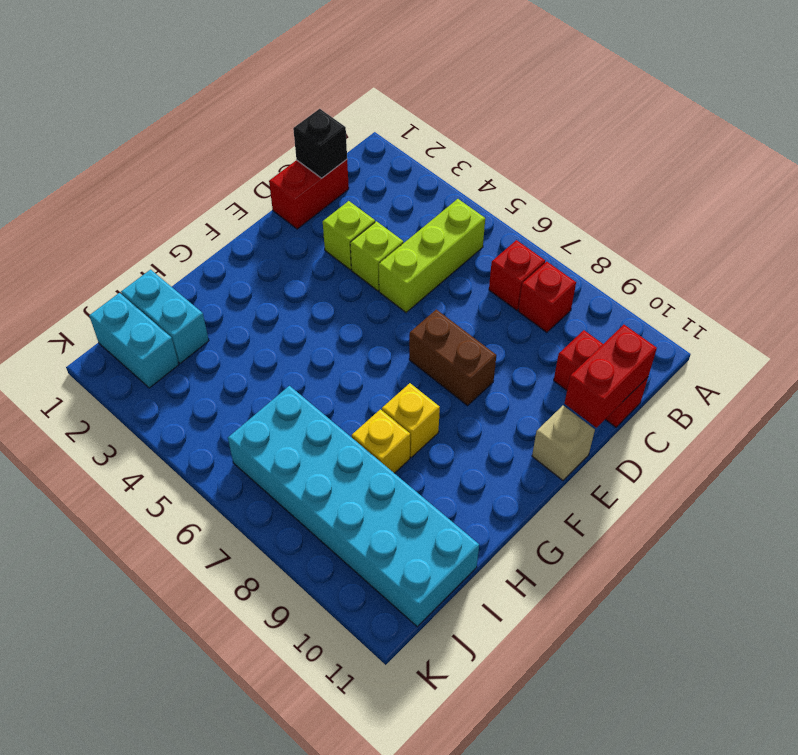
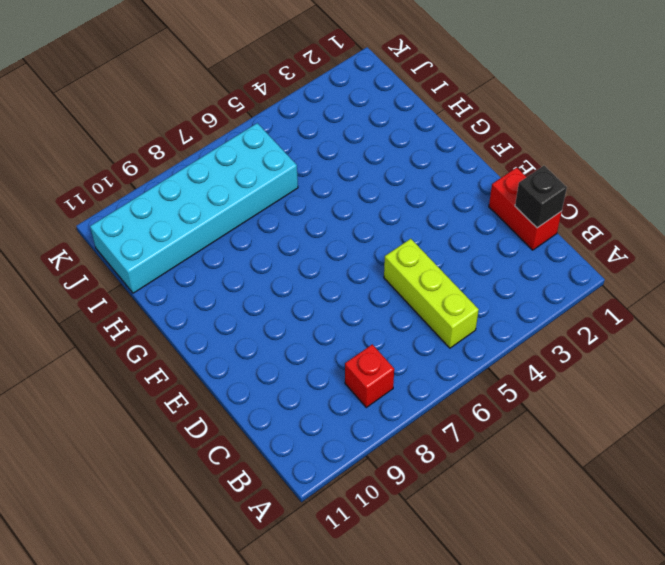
none -> red 1x1 brick [489,240,545,310]
none -> red 1x2 brick [554,330,648,427]
none -> lime 1x1 brick [323,201,375,270]

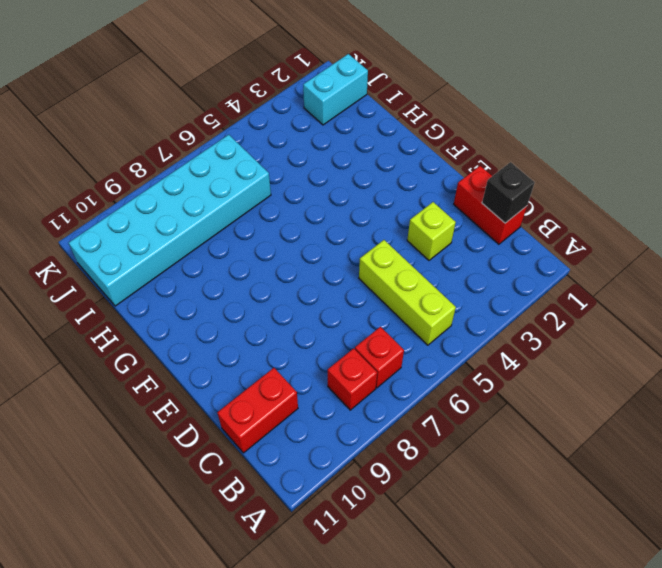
none -> lime 1x1 brick [350,221,403,291]
none -> brown 1x2 brick [409,310,496,405]
none -> tan 1x1 brick [532,406,595,480]

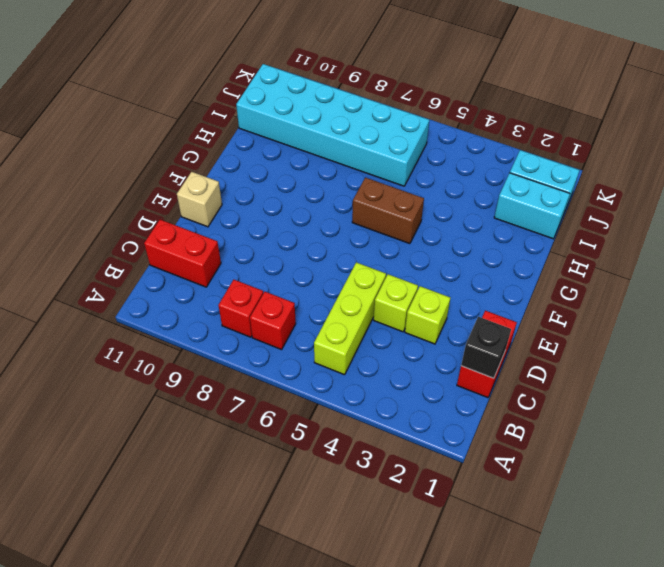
brown 1x2 brick [352,178,424,244] -> brown 1x2 brick moved to [409,310,496,405]
none -> yellow 1x1 brick [382,383,440,457]
none -> yellow 1x1 brick [352,409,410,473]
none -> red 1x2 brick [564,325,657,428]

